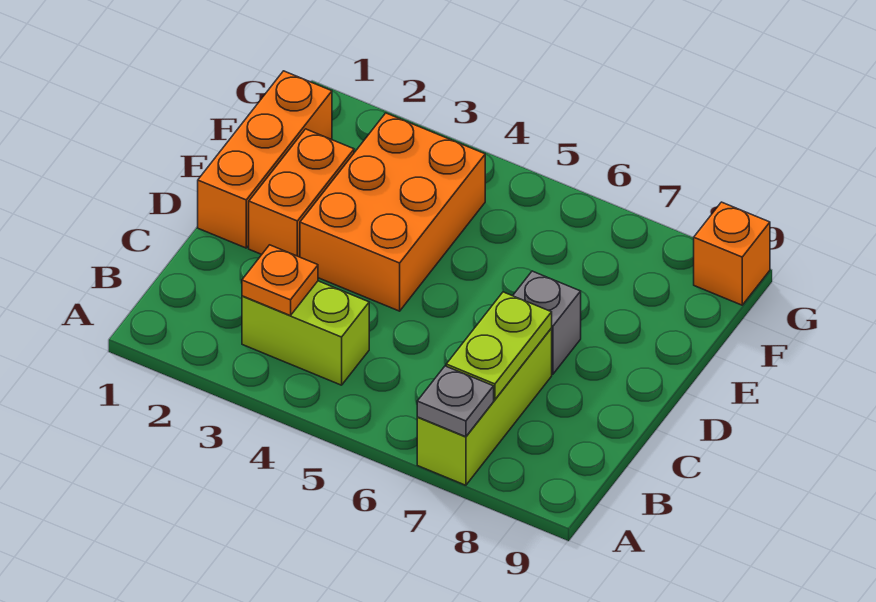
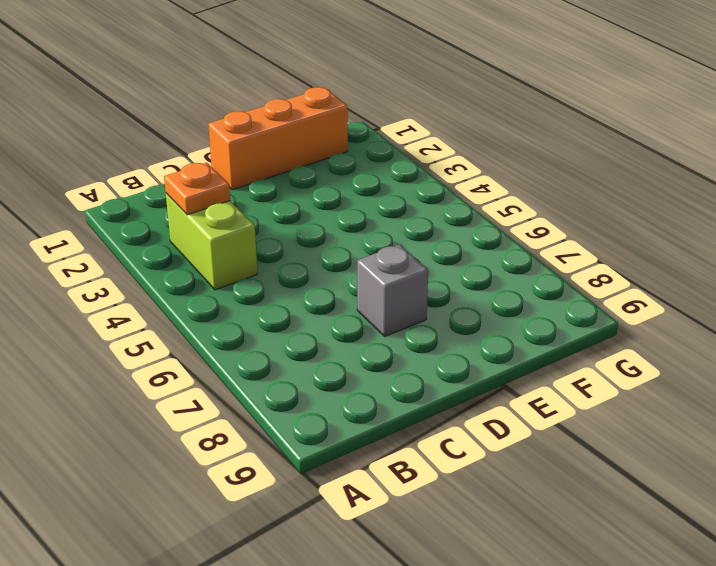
none -> lime 1x3 brick [417,328,552,485]
none -> orange 1x2 brick [249,129,354,257]

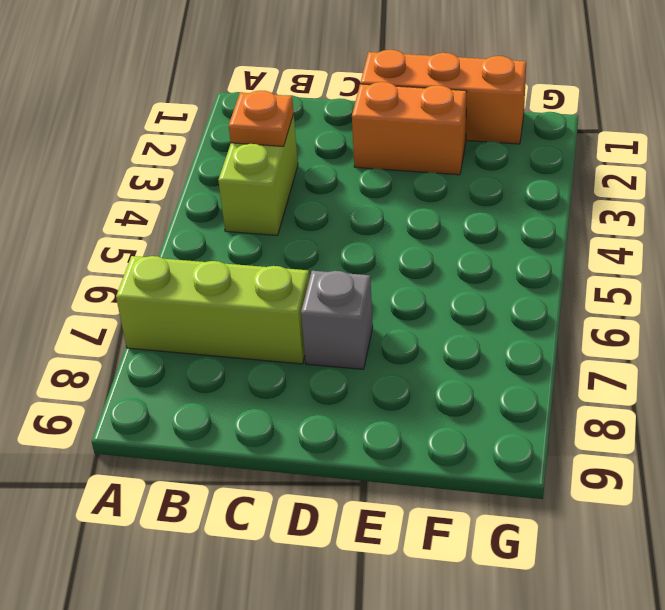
none -> orange 2x3 brick [300,113,485,311]
none -> orange 1x1 brick [694,202,770,305]

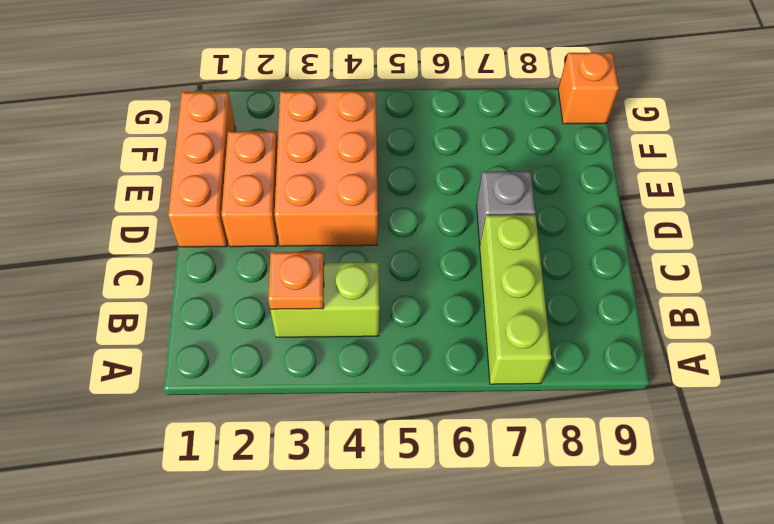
none -> grey 1x1 plate [417,366,494,437]
none -> lime 1x2 plate [446,292,552,400]

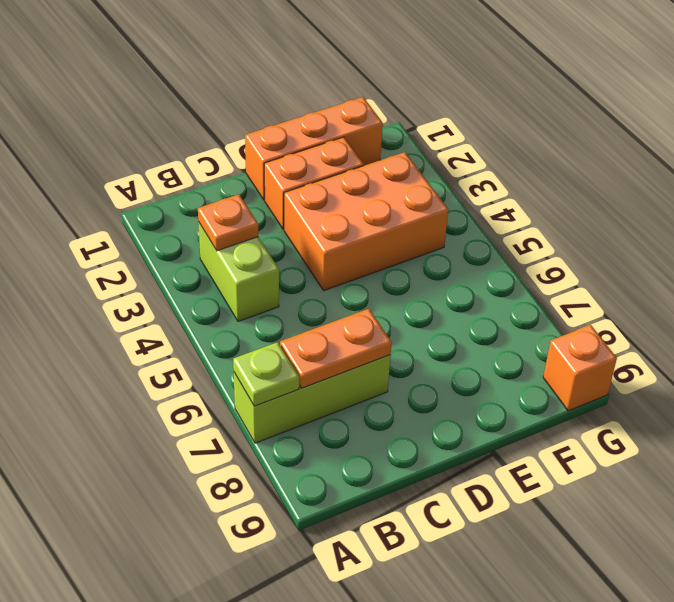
lime 1x1 plate [233,342,299,406] -> grey 1x1 plate [417,366,494,437]
orange 1x2 plate [280,309,392,388] -> lime 1x2 plate [446,292,552,400]
none -> grey 1x1 brick [513,271,581,374]

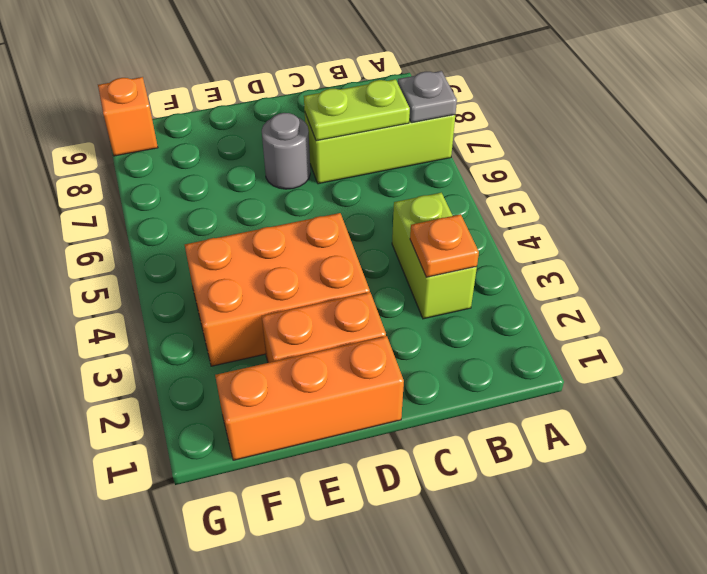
grey 1x1 round brick [262,113,310,189] -> grey 1x1 brick [513,271,581,374]

